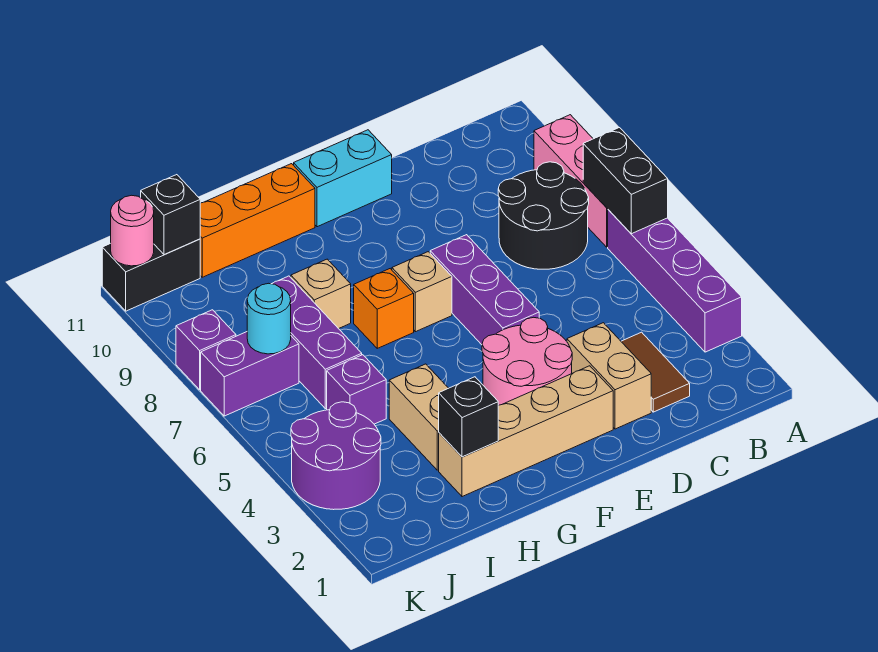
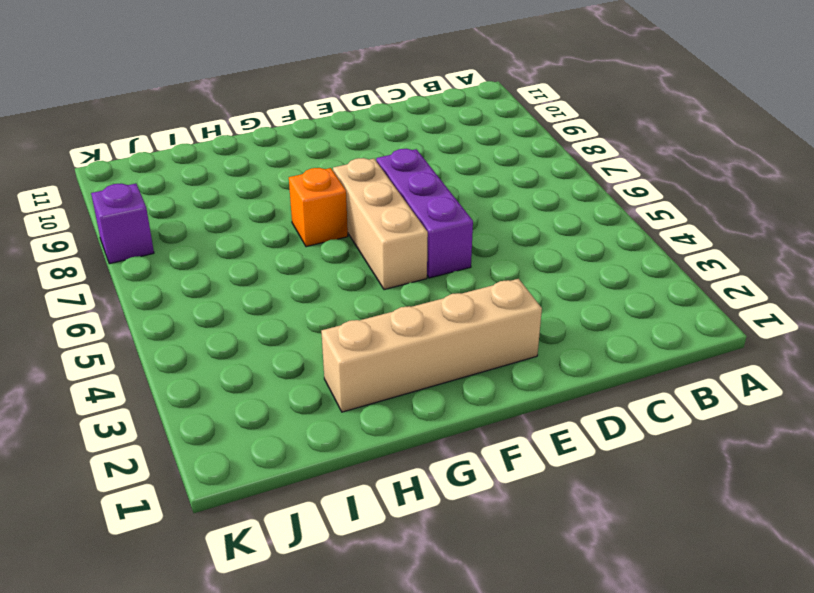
tan 1x3 brick [333,158,428,290] -> tan 1x1 brick [392,252,452,332]
none -> purple 1x4 brick [608,210,742,352]
none -> pink 1x3 brick [534,115,608,247]
none -> black 2x2 round brick [498,162,589,269]

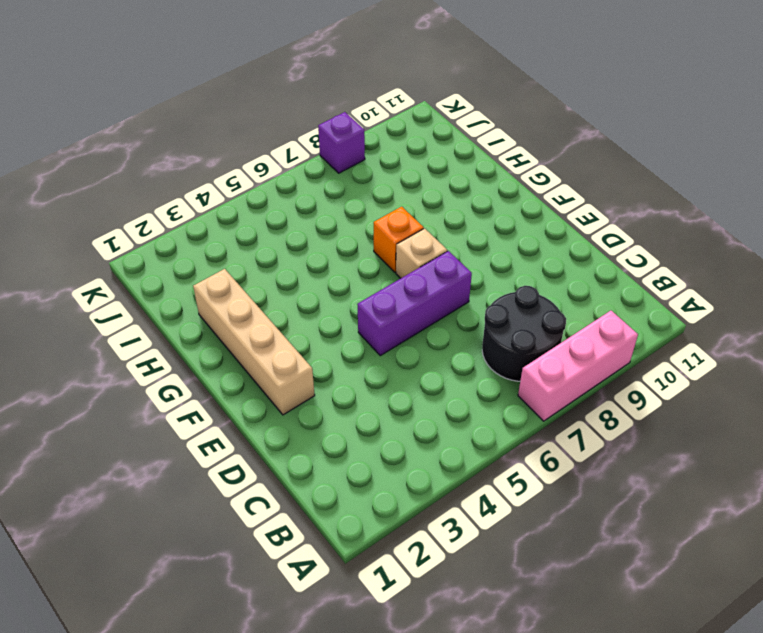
none -> purple 1x4 brick [608,210,742,352]
none -> brown 1x2 tile [621,332,690,412]
none -> tan 1x2 brick [567,323,651,429]

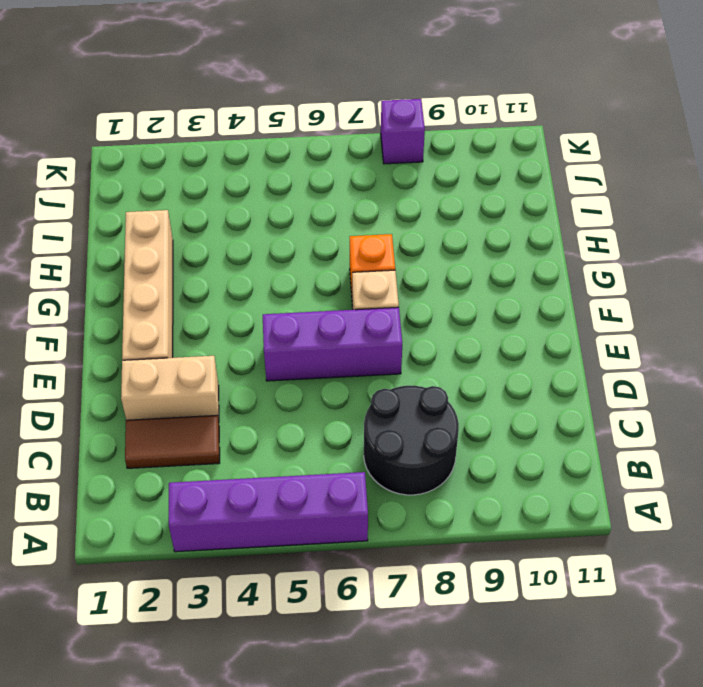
none -> pink 1x3 brick [534,115,608,247]
none -> pink 2x2 round brick [482,317,572,406]
none -> cyan 1x2 brick [294,130,392,227]

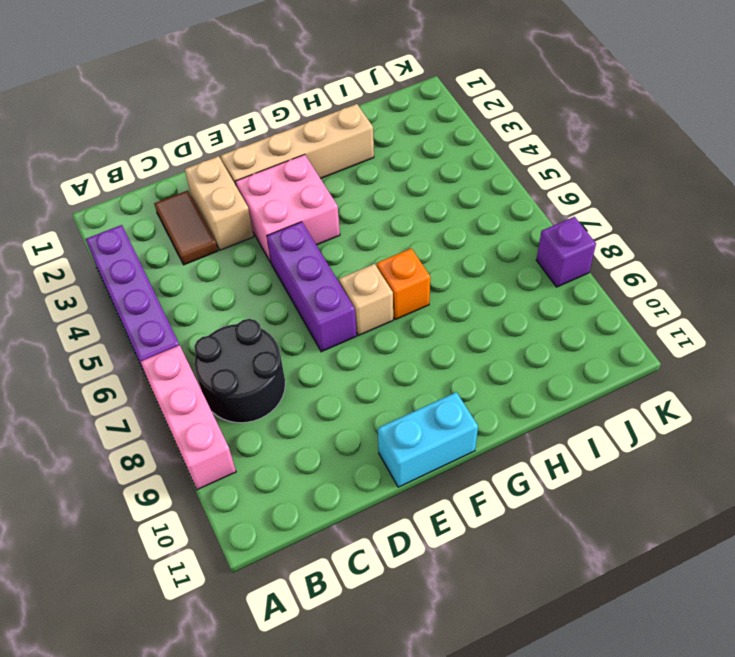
pink 2x2 brick [235,155,340,262] -> pink 2x2 round brick [482,317,572,406]
none -> orange 1x3 brick [200,164,315,277]
none -> tan 1x2 brick [389,364,448,470]
none -> tan 1x1 brick [291,259,351,329]

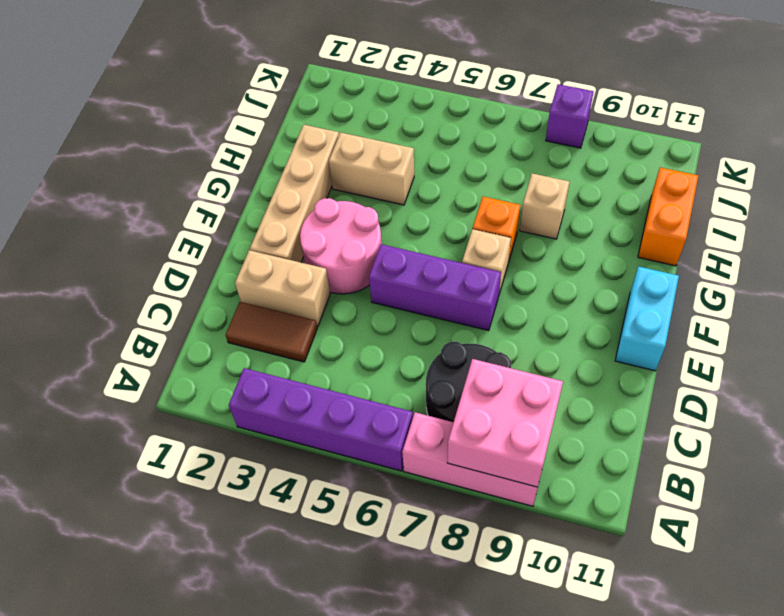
pink 2x2 brick [448,359,563,487] -> none
orange 1x2 brick [638,167,698,266] -> orange 1x3 brick [200,164,315,277]
none -> purple 1x1 brick [327,355,386,424]
none -> purple 1x3 brick [272,276,362,409]
none -> purple 2x2 round brick [291,402,381,510]

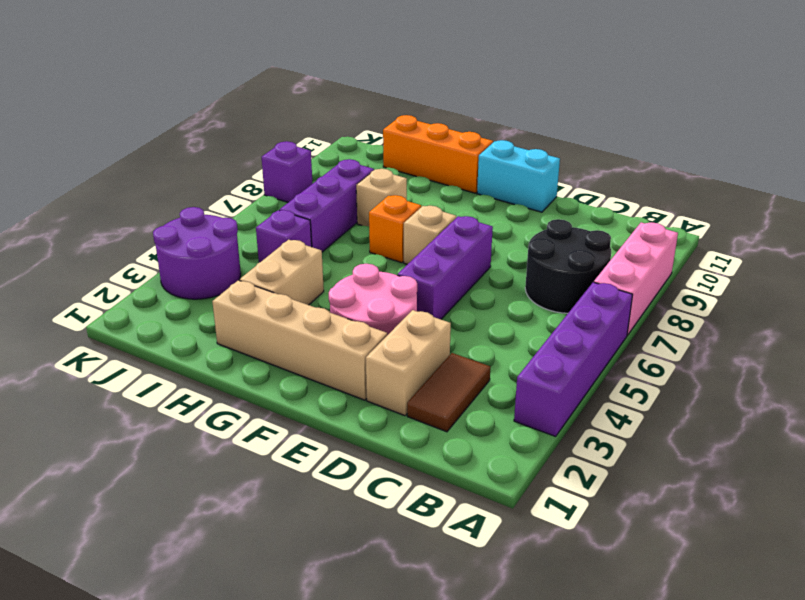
none -> purple 1x2 brick [201,332,299,416]
none -> black 1x2 brick [102,239,200,311]
none -> black 1x2 brick [583,128,668,234]

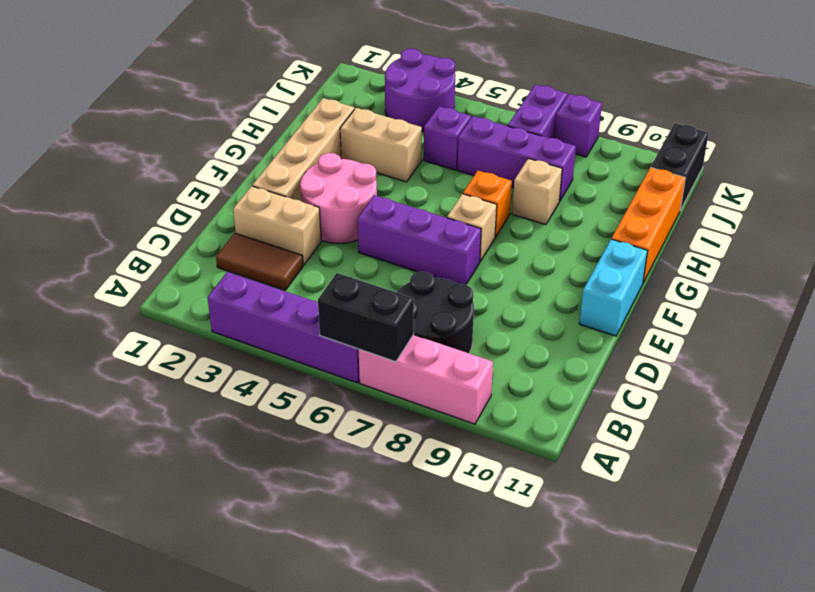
none -> black 1x1 brick [439,377,498,457]
none -> cyan 1x1 round brick [247,283,291,354]
none -> black 1x1 brick [141,175,200,255]

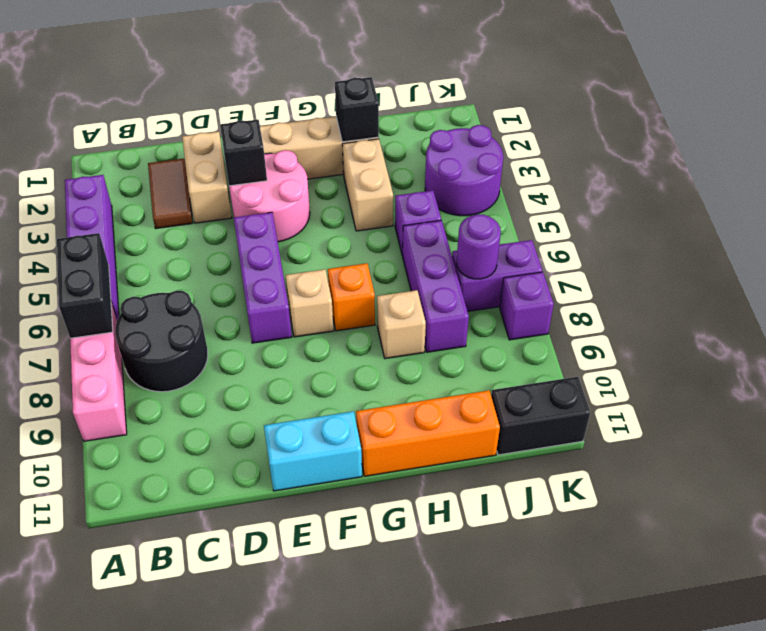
black 1x1 brick [220,120,267,186] -> black 1x1 brick moved to [141,175,200,255]
purple 1x1 round brick [457,214,501,279] -> cyan 1x1 round brick [247,283,291,354]
none -> pink 1x1 round brick [111,195,154,266]

